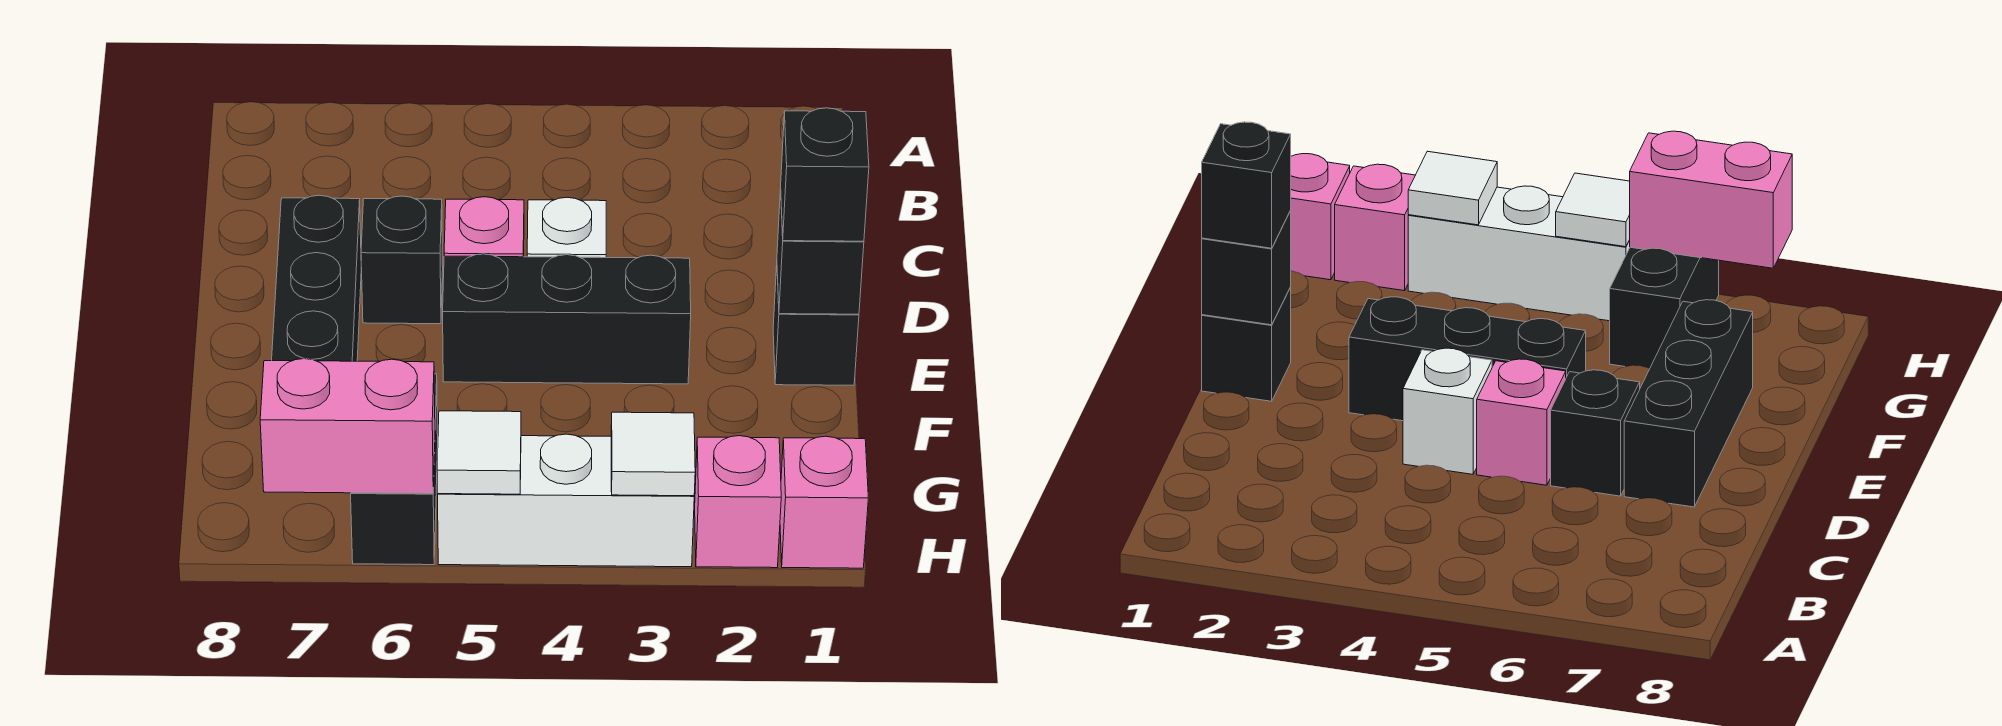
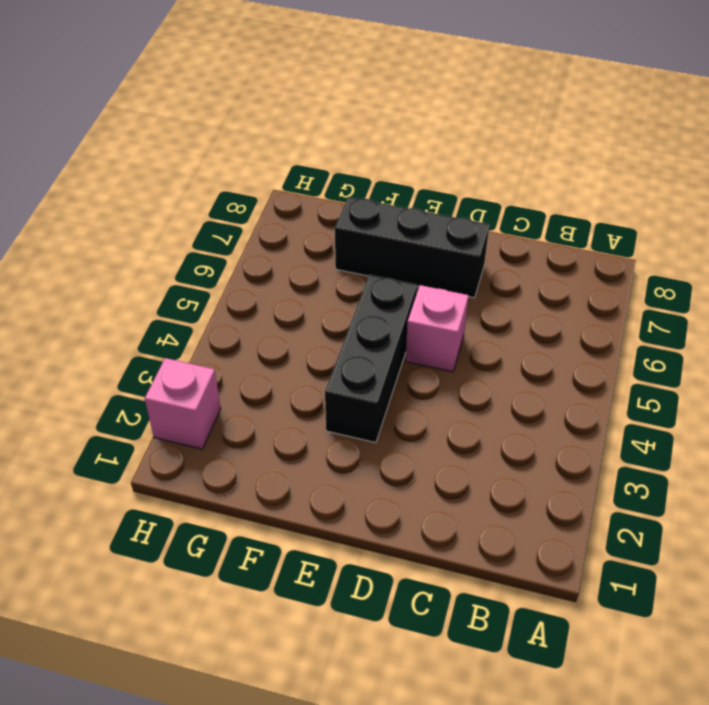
none -> white 1x1 brick [527,197,606,258]
none -> black 1x1 brick [361,196,443,324]
none -> black 1x1 brick [773,266,859,385]

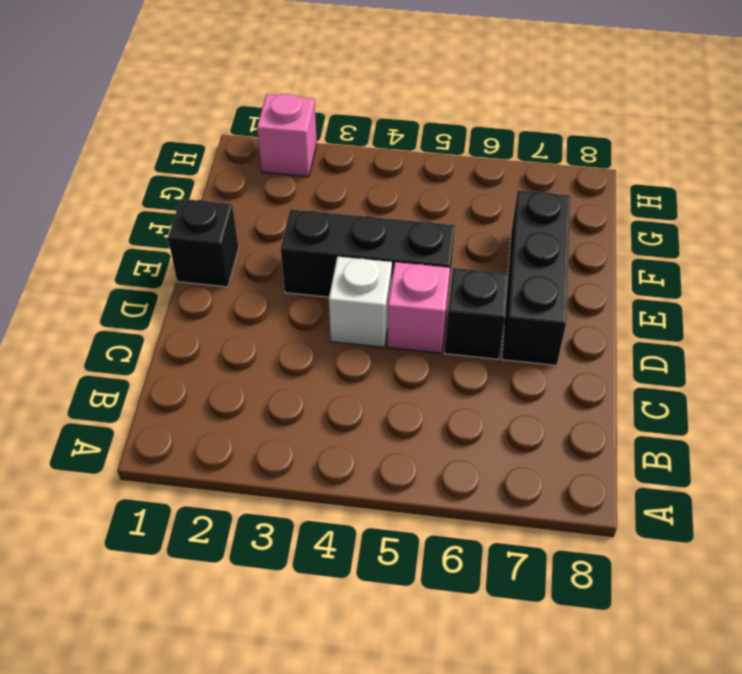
none -> black 1x2 brick [351,374,438,565]
none -> pink 1x1 brick [780,436,868,568]
none -> white 1x3 brick [438,434,694,567]

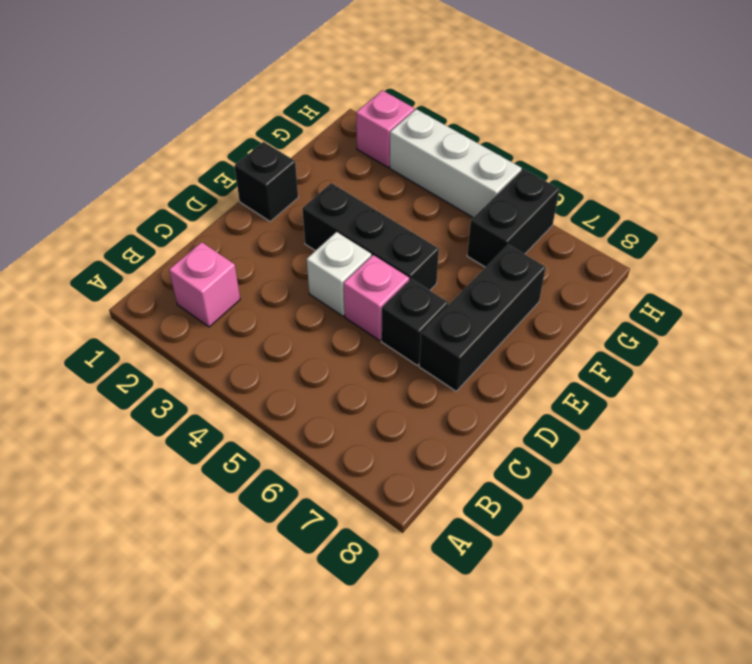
pink 1x1 brick [169,242,240,327] -> pink 1x1 brick moved to [780,436,868,568]
none -> black 1x1 brick [777,189,864,314]
none -> white 1x1 tile [611,412,695,496]
none -> white 1x1 tile [437,411,521,494]

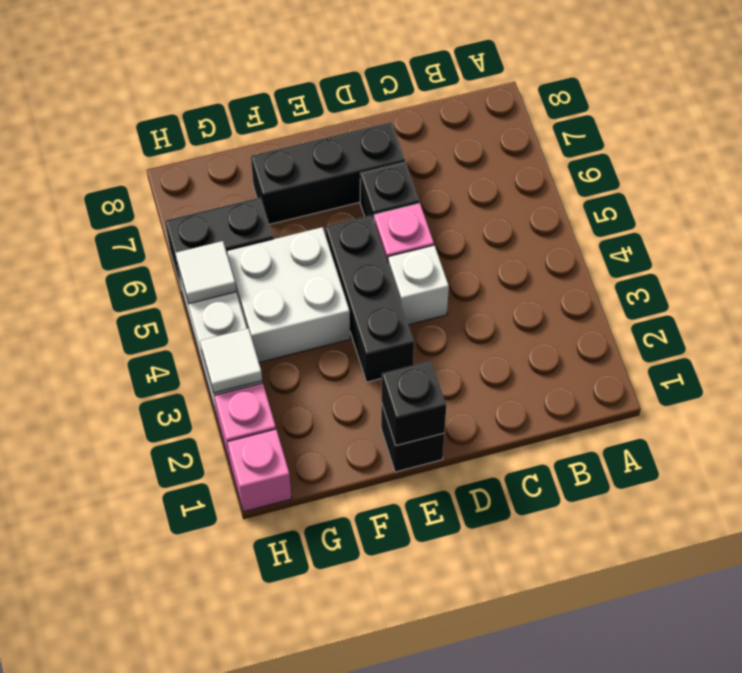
white 2x2 brick [227,227,350,362] -> none
none -> pink 1x2 brick [260,359,435,494]
none -> black 1x1 brick [781,108,869,241]

